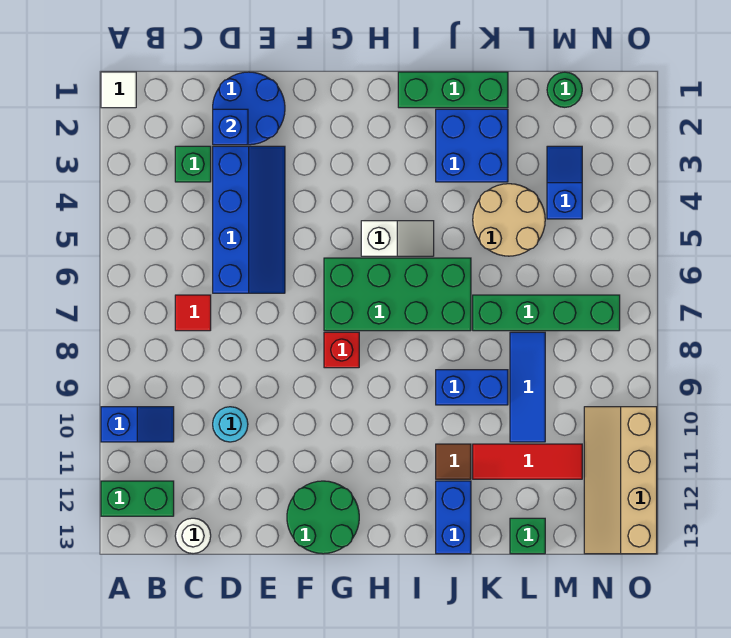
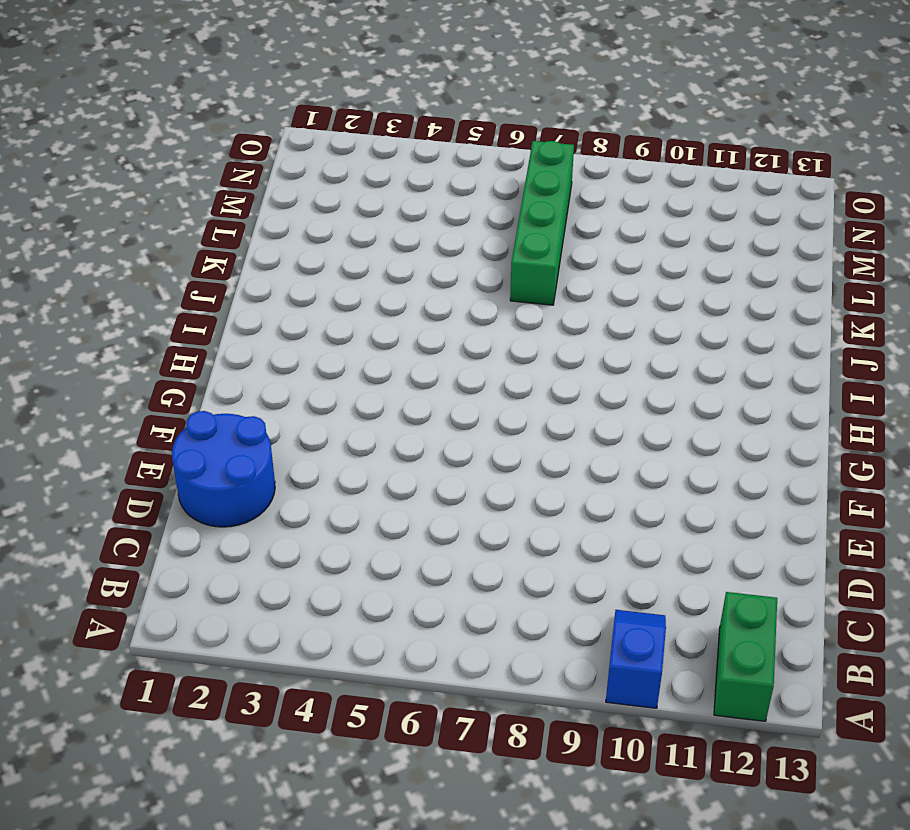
none -> white 1x1 tile [101,72,136,108]
none -> green 1x1 brick [175,146,211,182]
none -> red 1x1 tile [175,295,211,331]

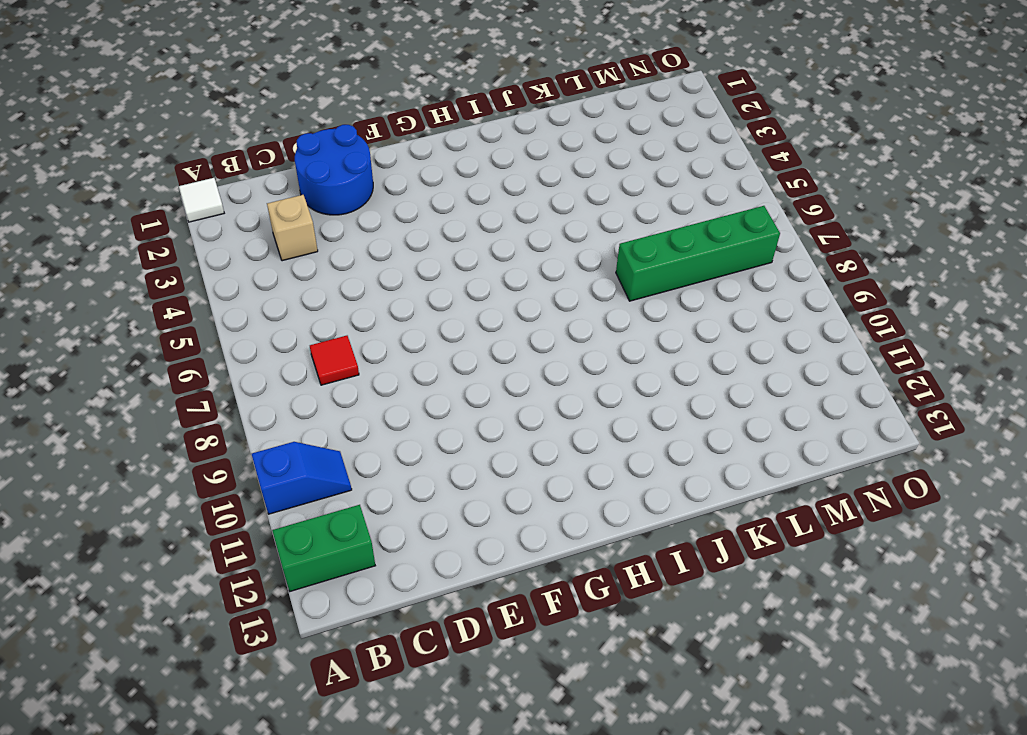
tan 1x1 brick [267,195,318,261] -> green 1x1 brick [175,146,211,182]
none -> white 1x1 round brick [175,518,211,554]
none -> blue 2x4 slope [213,146,285,293]
none -> cyan 1x1 round brick [213,407,248,442]

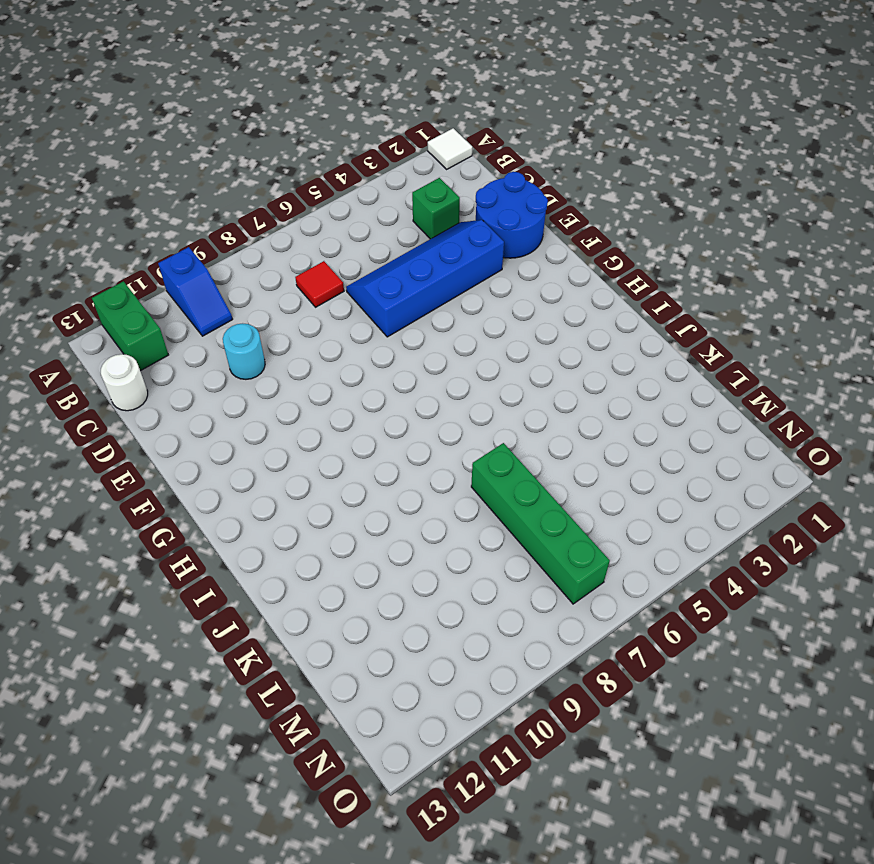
blue 2x4 slope [346,220,504,337] -> blue 2x4 slope turned to [213,146,285,293]
none -> green 2x2 round brick [287,481,359,554]
none -> green 2x4 brick [324,258,471,331]
none -> red 1x1 brick [324,332,359,368]

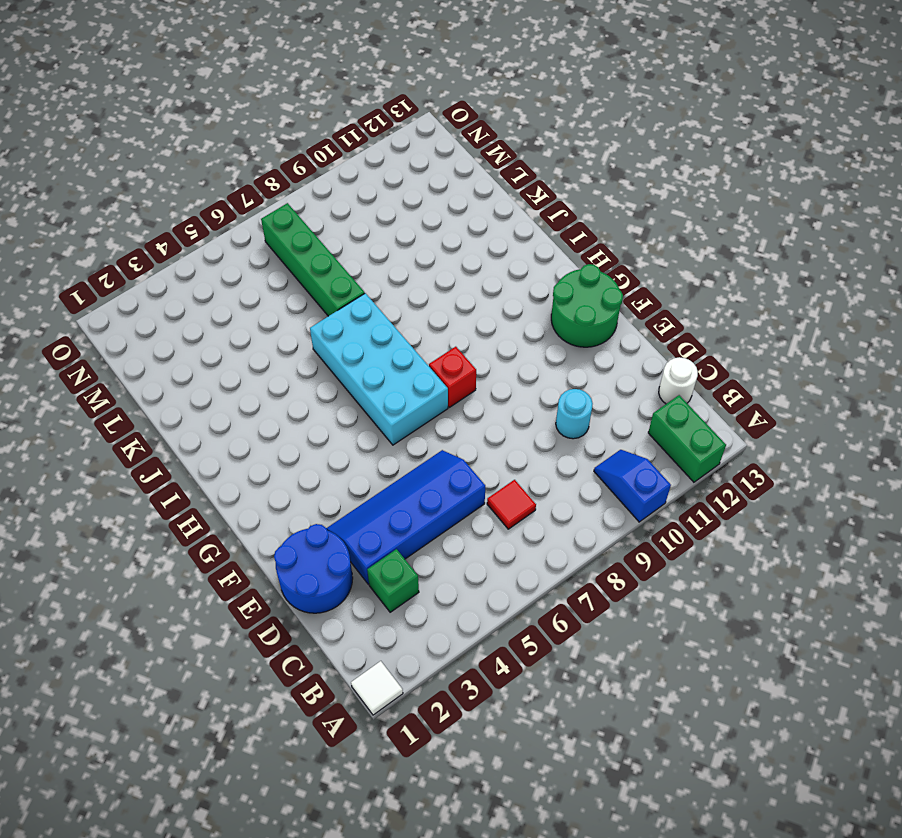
cyan 2x4 brick [310,293,448,445] -> green 2x4 brick [324,258,471,331]
none -> white 1x2 slope [361,221,434,256]
none -> green 1x3 brick [398,72,508,108]
none -> blue 2x2 brick [436,109,508,182]

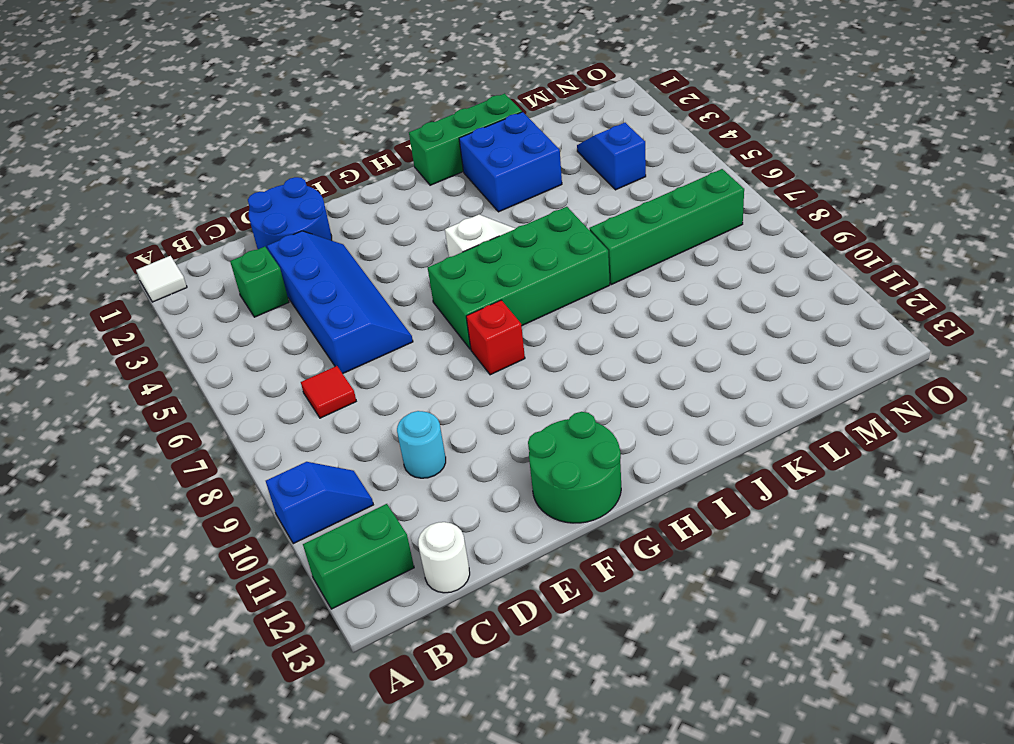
none -> blue 1x2 brick [436,370,508,405]
none -> brown 1x1 tile [436,444,471,479]
none -> blue 1x2 brick [436,481,471,554]

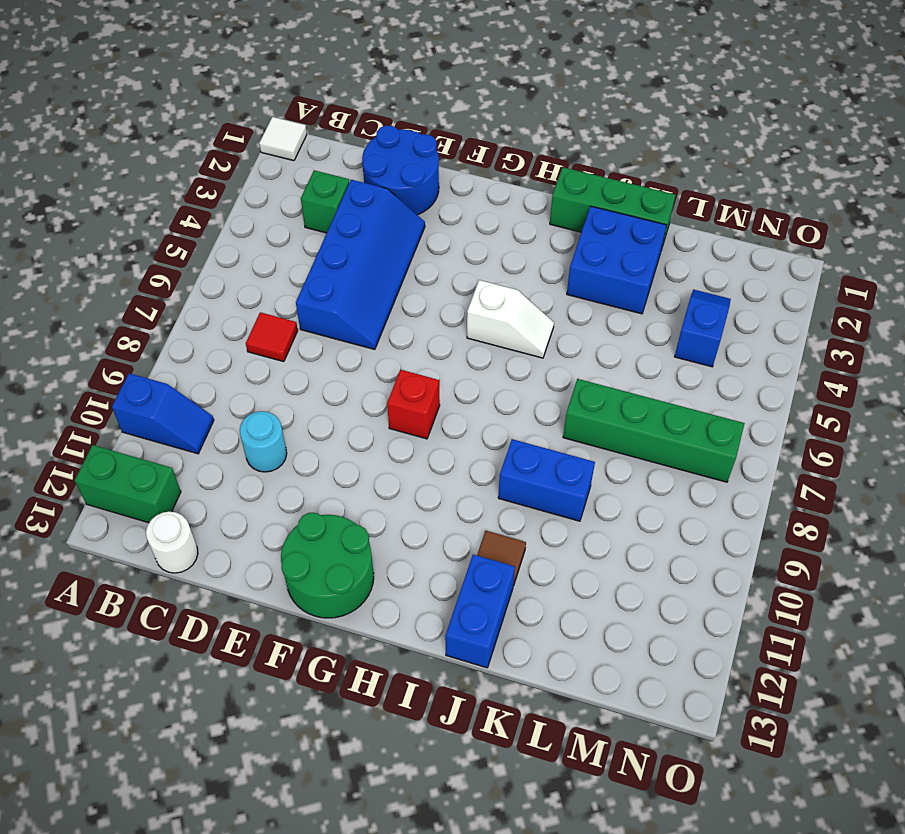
none -> green 2x4 brick [324,258,471,331]
none -> tan 2x2 round brick [473,184,545,256]
none -> red 1x3 tile [473,444,582,479]

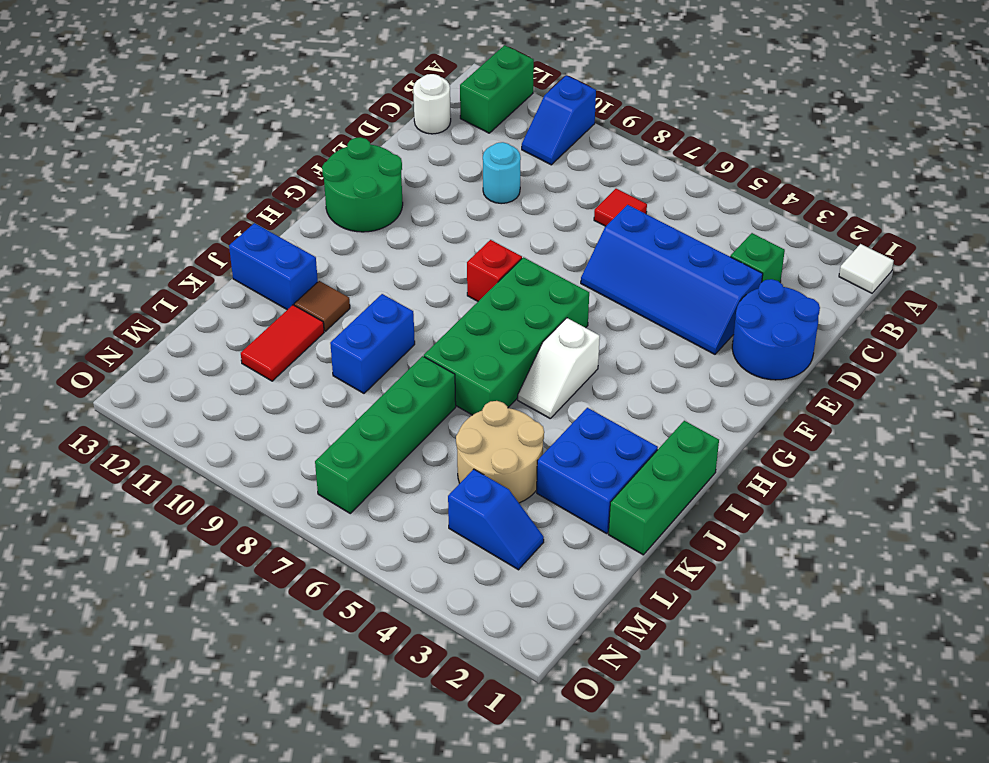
red 1x2 tile [241,305,324,381] -> red 1x3 tile [473,444,582,479]
none -> blue 1x3 tile [510,332,545,442]
none -> green 1x1 brick [510,518,545,554]
none -> green 1x1 round brick [547,72,582,107]

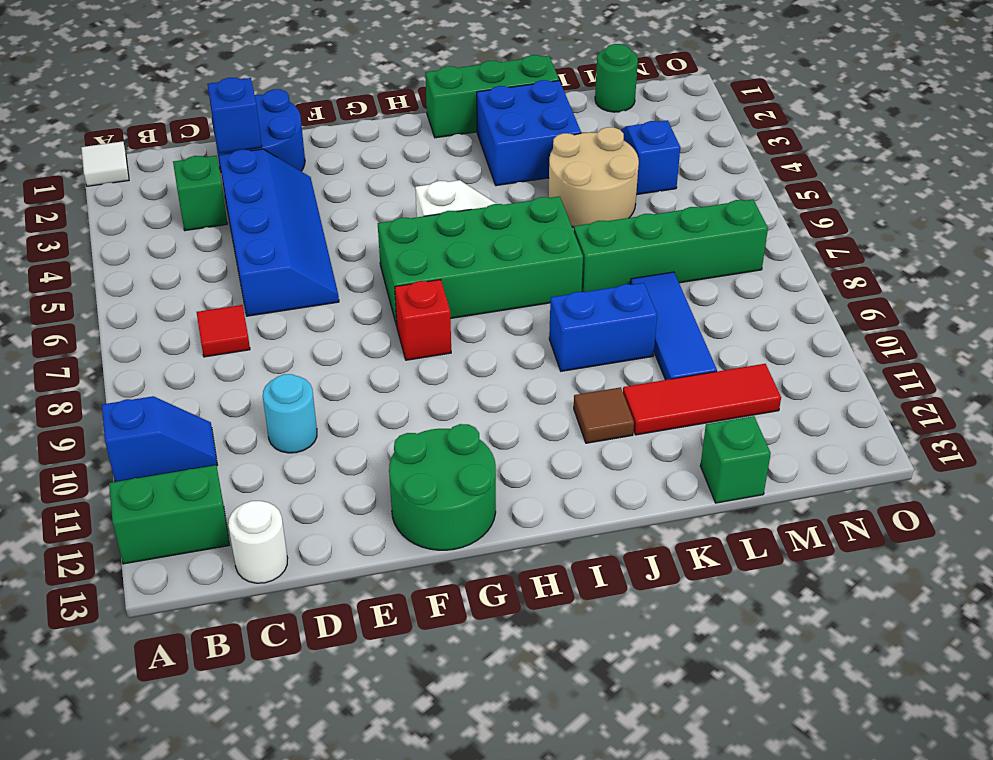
none -> blue 1x2 brick [436,481,471,554]
none -> tan 2x4 slope [584,407,657,554]

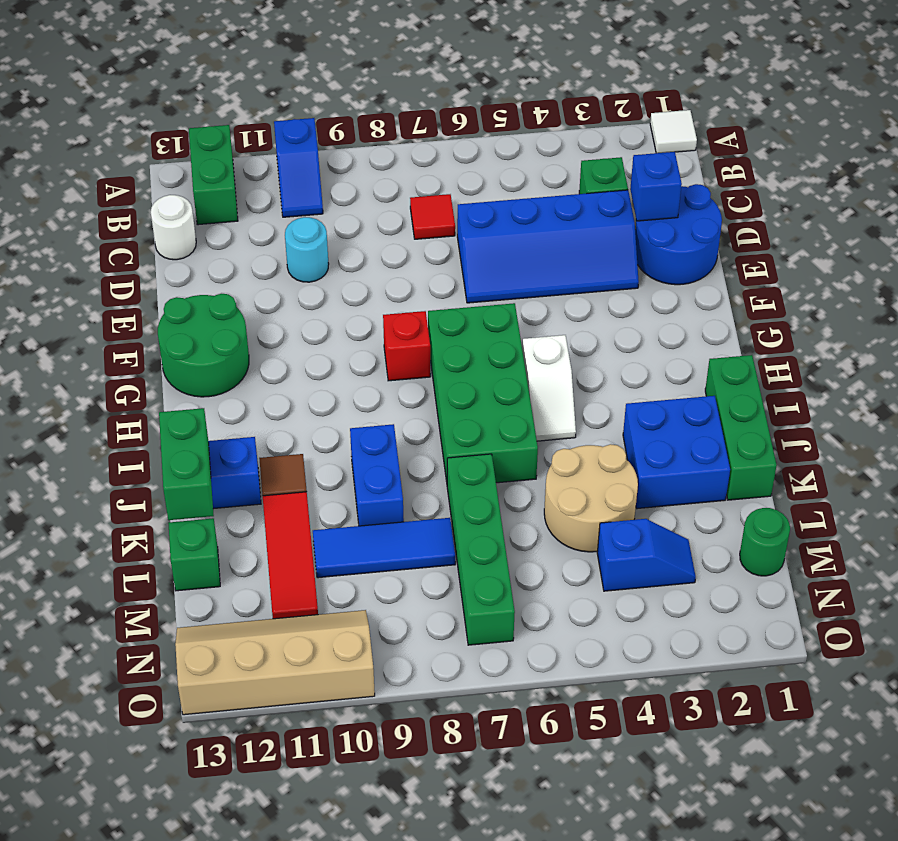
green 1x2 brick [159,408,214,520] -> none

